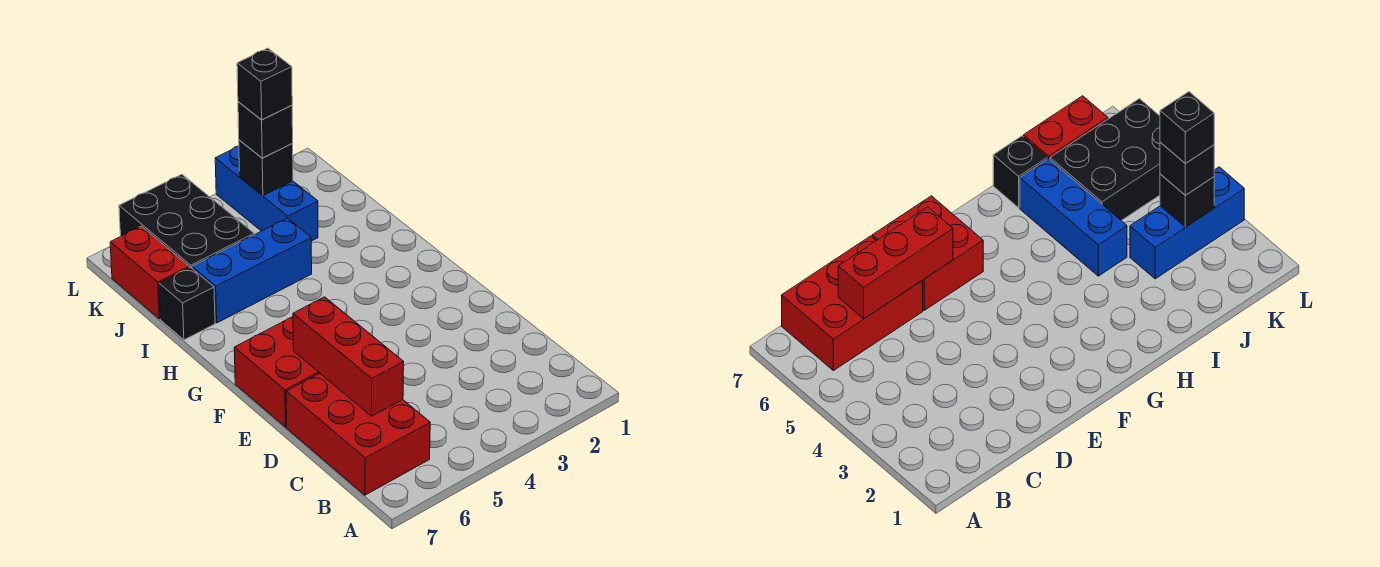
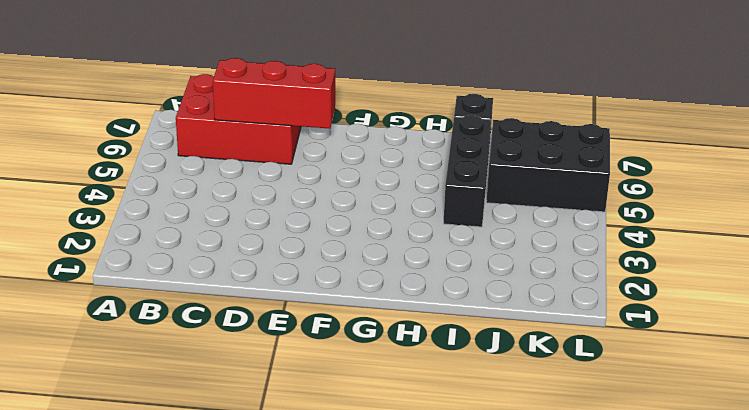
black 1x3 brick [443,115,491,227] -> blue 1x3 brick [192,218,312,323]
none -> red 2x2 brick [234,317,319,427]
none -> blue 1x3 brick [215,146,318,241]

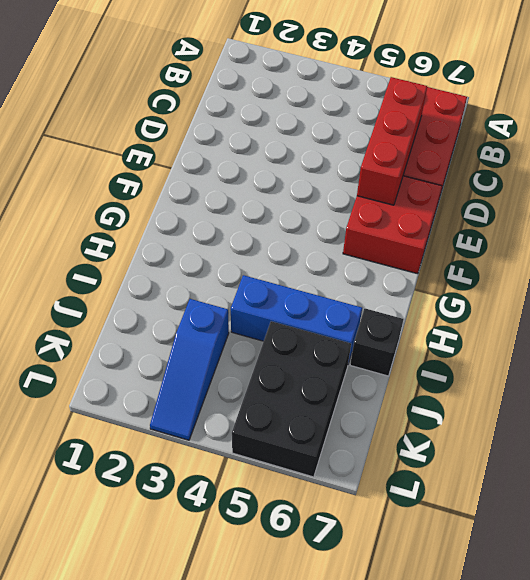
blue 1x3 slope [150,299,229,440] -> blue 1x3 brick [215,146,318,241]
none -> red 1x2 brick [110,226,189,319]
none -> black 1x1 brick [239,140,293,196]

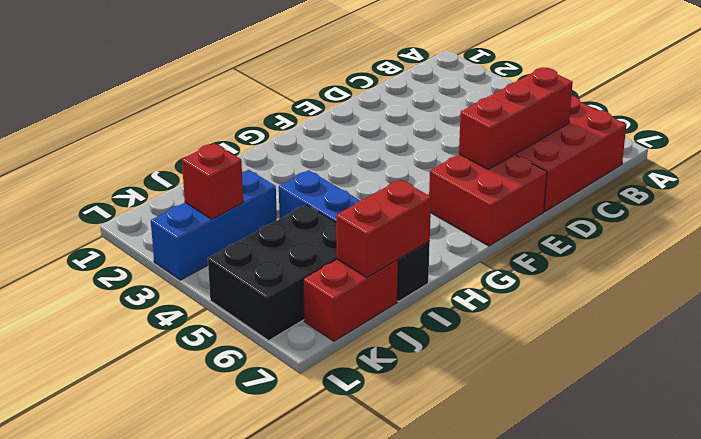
red 1x2 brick [336,180,431,278] -> none
red 1x1 brick [182,143,243,219] -> black 1x1 brick [239,140,293,196]
none -> black 1x1 brick [238,102,293,158]
none -> black 1x1 brick [237,48,292,120]

